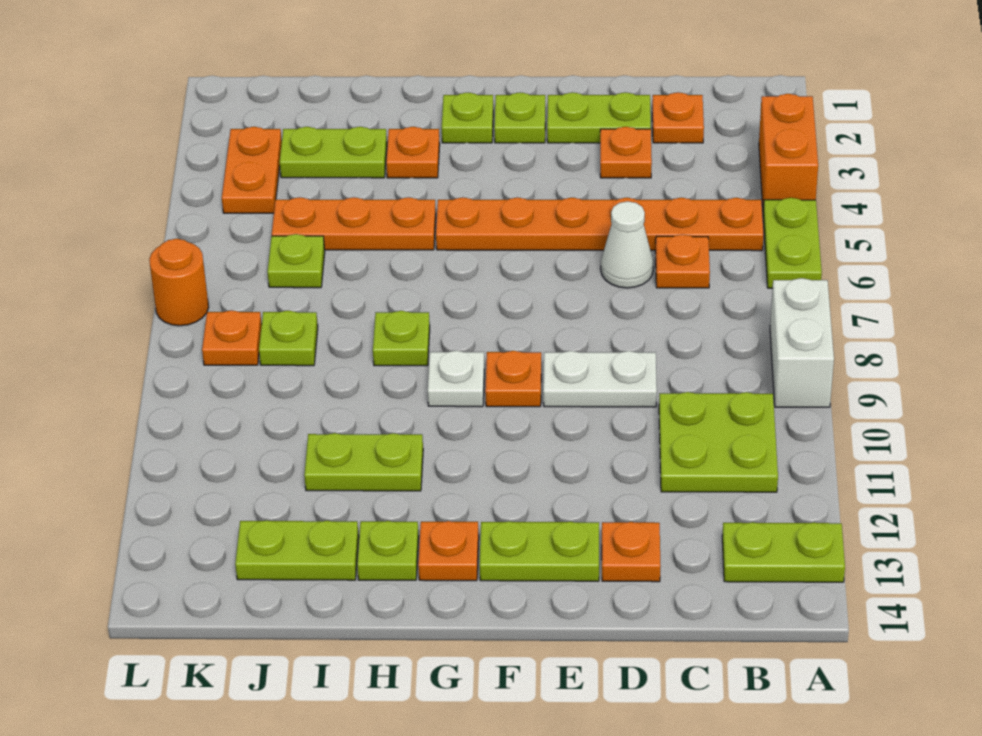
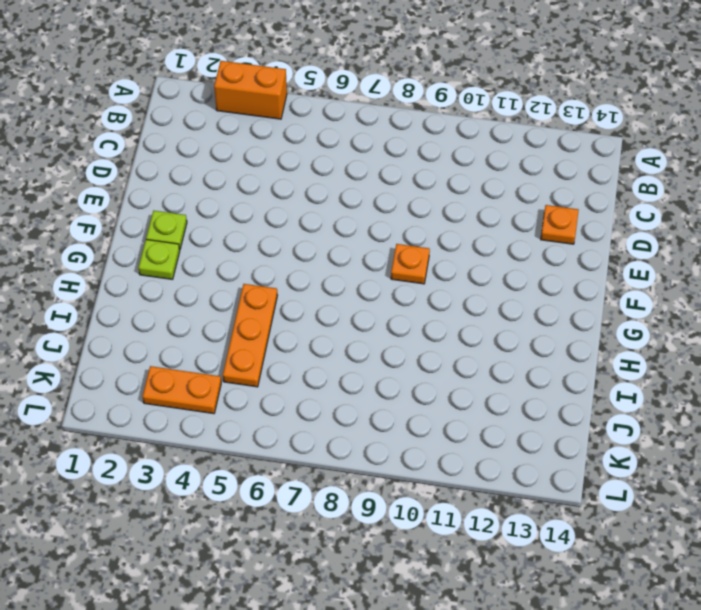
none -> lime 1x2 plate [763,198,822,288]
none -> white 1x2 brick [770,278,834,407]
none -> lime 1x2 plate [722,522,845,582]
none -> orange 1x6 plate [436,197,763,251]

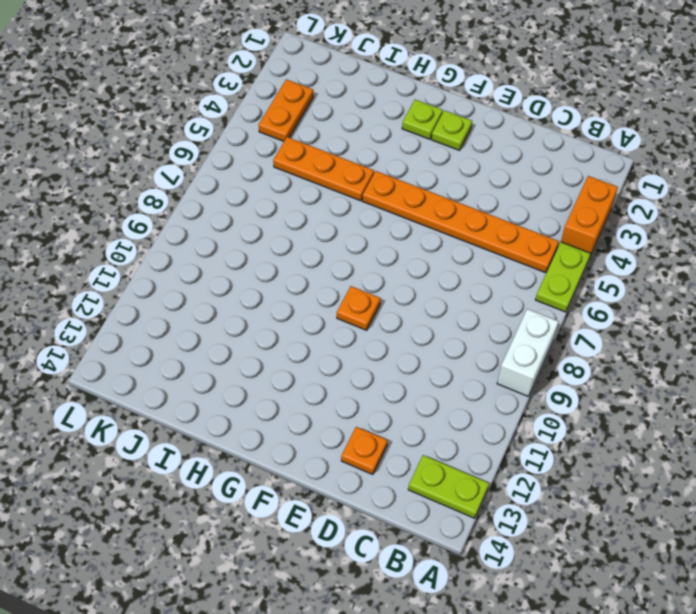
none -> lime 2x2 plate [659,392,778,492]
none -> orange 1x1 plate [652,92,704,143]
none -> orange 1x1 plate [655,234,710,288]
none -> lime 1x2 plate [547,92,651,143]

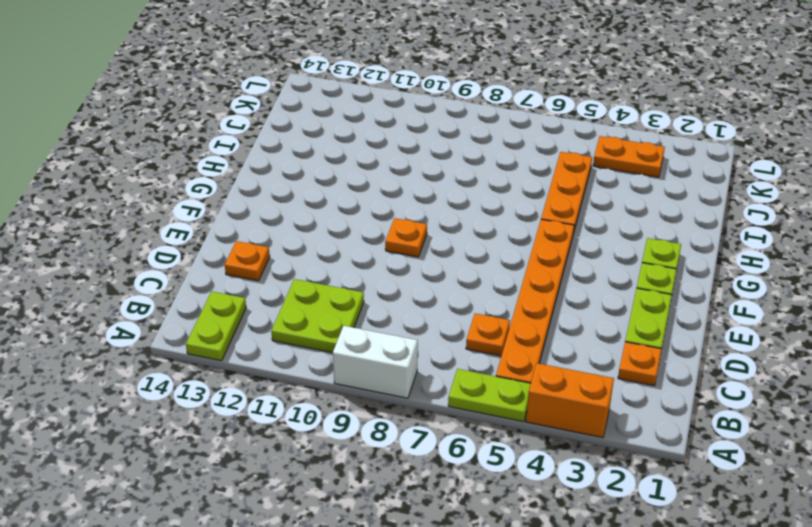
none -> orange 1x1 plate [600,127,652,178]
none -> white 1x1 cone [601,201,653,288]
none -> white 1x2 plate [543,351,657,407]
none -> lime 1x2 plate [480,521,599,581]

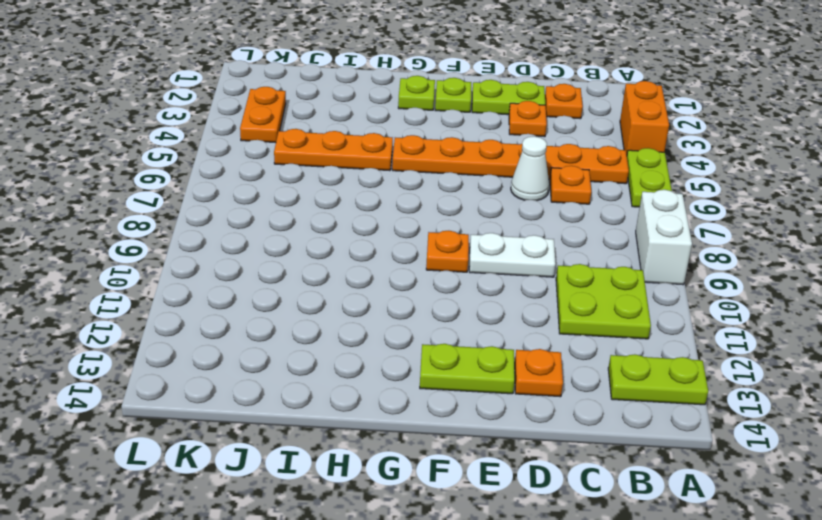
none -> white 1x1 plate [428,351,484,407]
none -> orange 1x1 plate [418,521,479,581]
none -> orange 1x1 plate [386,127,440,178]
none -> lime 1x1 plate [373,311,430,366]

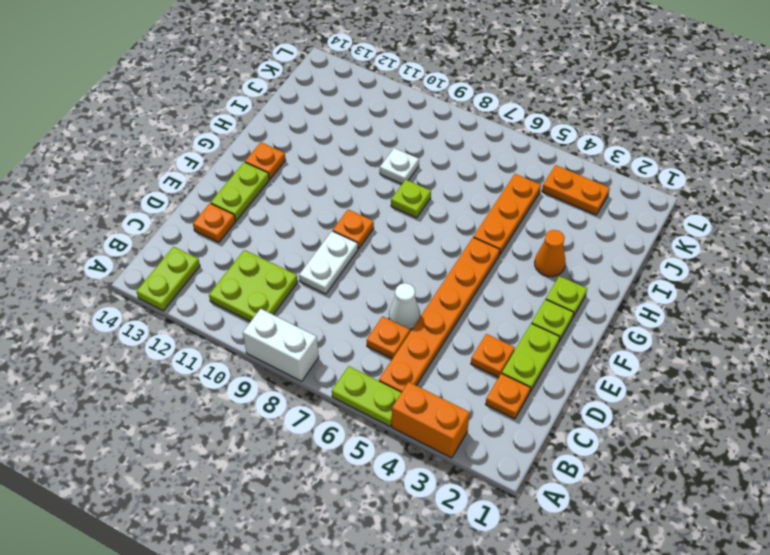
orange 1x1 cone [535,230,566,277] -> orange 1x1 plate [386,127,440,178]
white 1x1 plate [380,148,419,184] -> white 1x1 plate moved to [428,351,484,407]
none -> lime 1x2 plate [304,433,423,491]
none -> lime 1x1 plate [357,521,419,580]
none -> lime 1x2 plate [280,127,387,178]
none -> lime 1x2 plate [235,520,359,580]

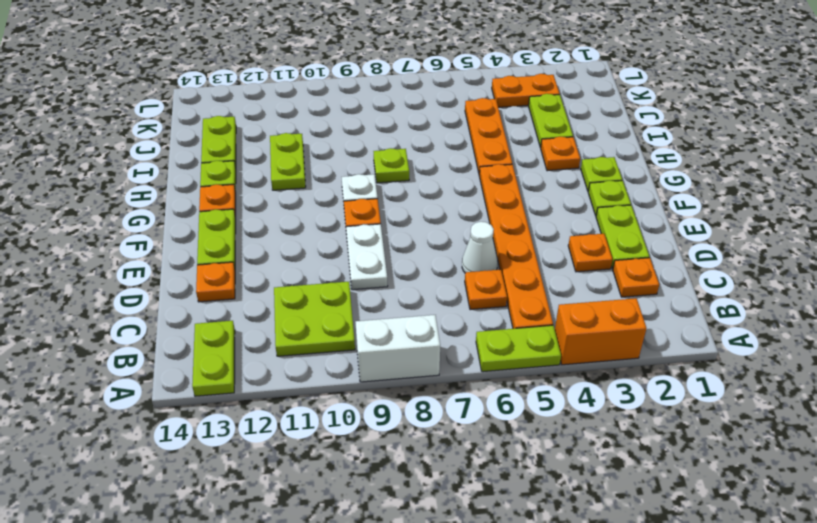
none -> lime 1x1 plate [267,234,325,288]
none -> lime 1x1 plate [259,310,318,366]
none -> orange 1x1 plate [202,310,262,365]
none -> orange 1x1 round brick [149,239,209,326]

